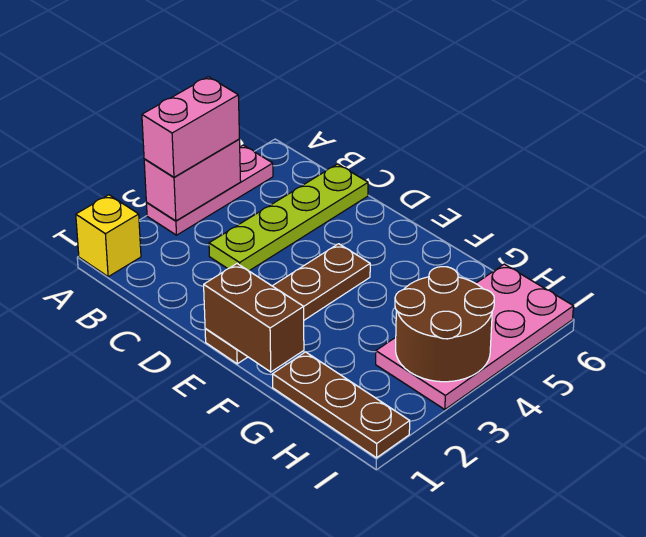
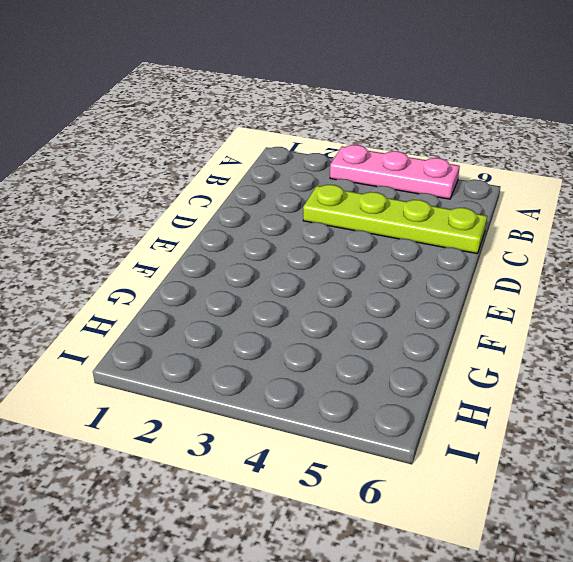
none -> yellow 1x1 brick [76,195,141,277]
none -> brown 1x4 plate [205,244,370,364]

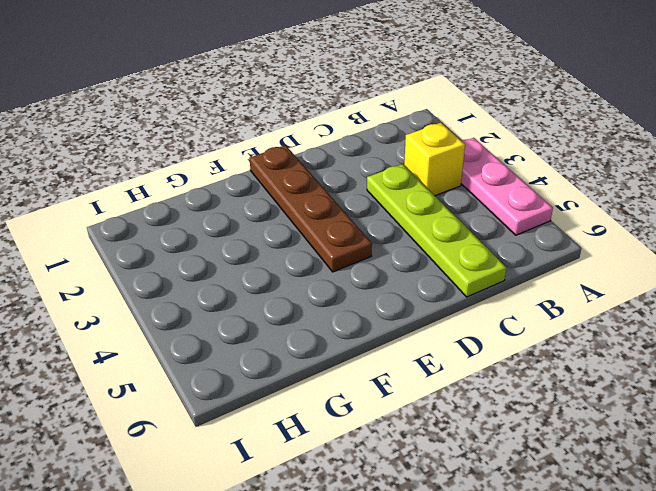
yellow 1x1 brick [404,123,465,196] -> yellow 1x1 brick moved to [76,195,141,277]
none -> brown 1x3 plate [272,352,410,458]
none -> pink 2x4 plate [376,264,573,409]

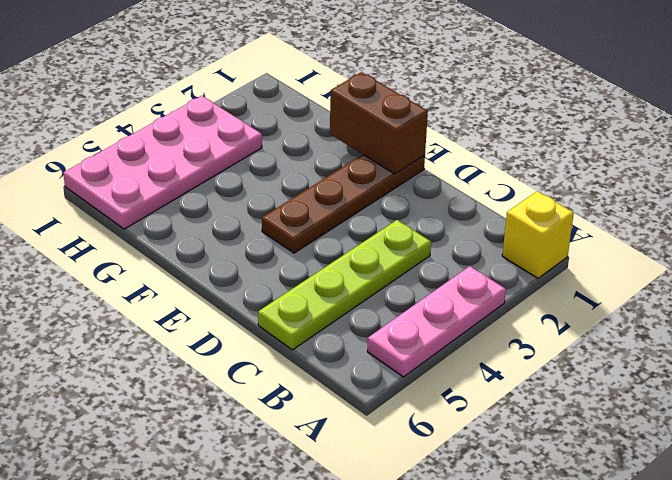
none -> brown 1x3 plate [272,352,410,458]
none -> pink 1x2 brick [144,139,241,221]

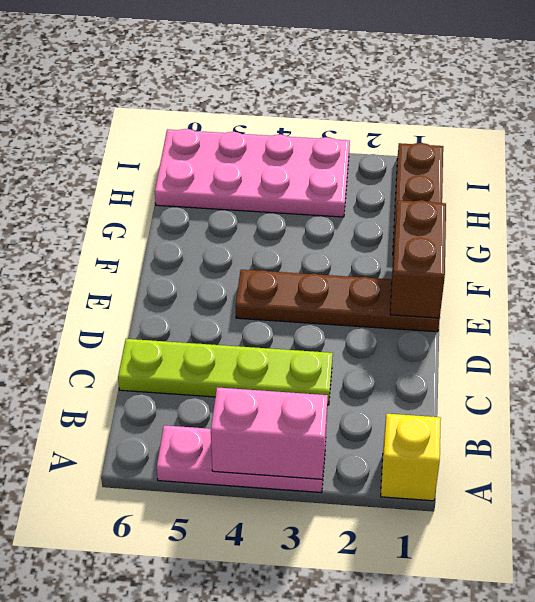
none -> brown 2x2 round brick [395,267,494,382]
none -> pink 1x2 brick [142,77,239,177]

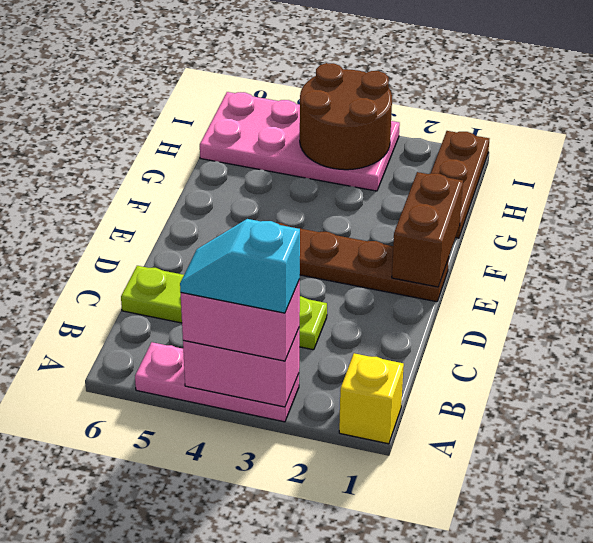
cyan 1x2 slope [180,219,300,313] -> none

